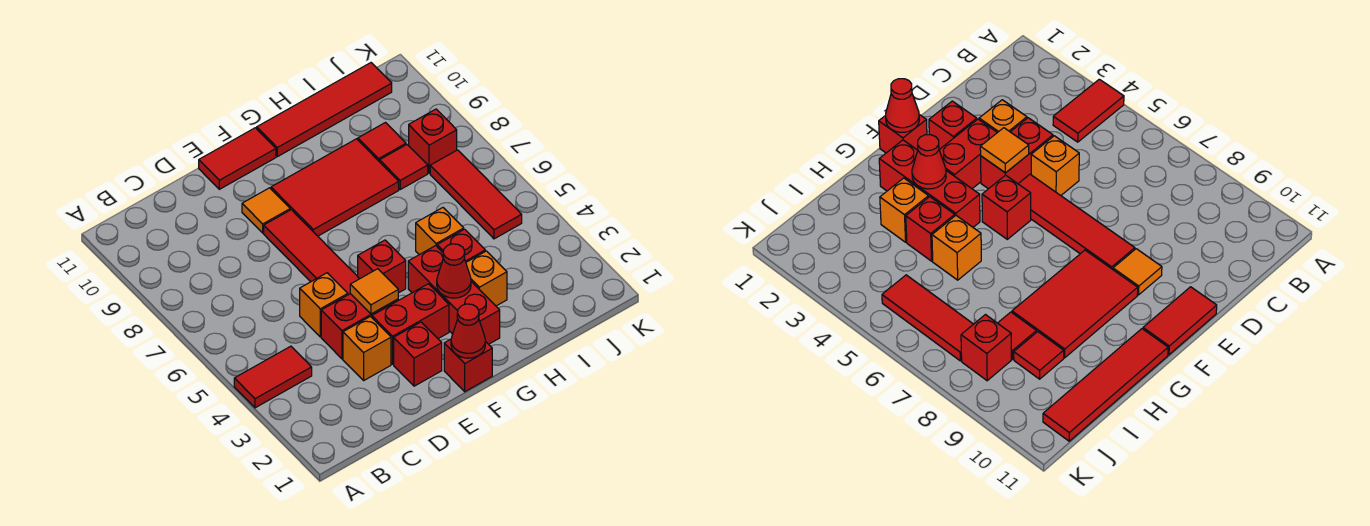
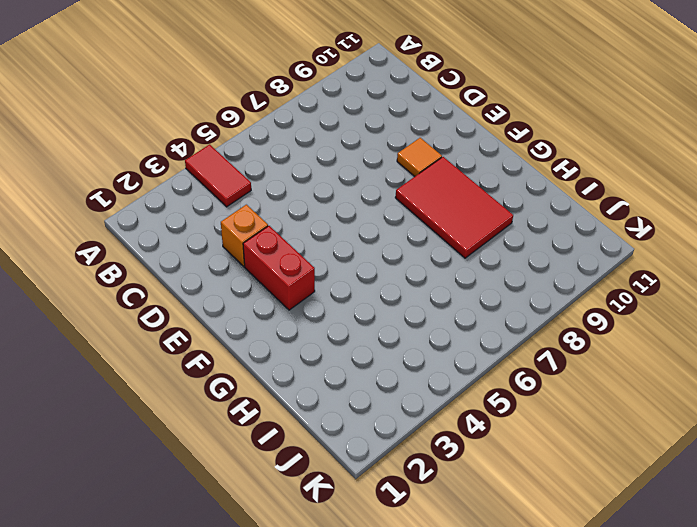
none -> red 1x2 brick [321,294,398,359]
none -> orange 1x1 brick [300,273,348,337]
none -> red 1x1 brick [394,322,442,386]

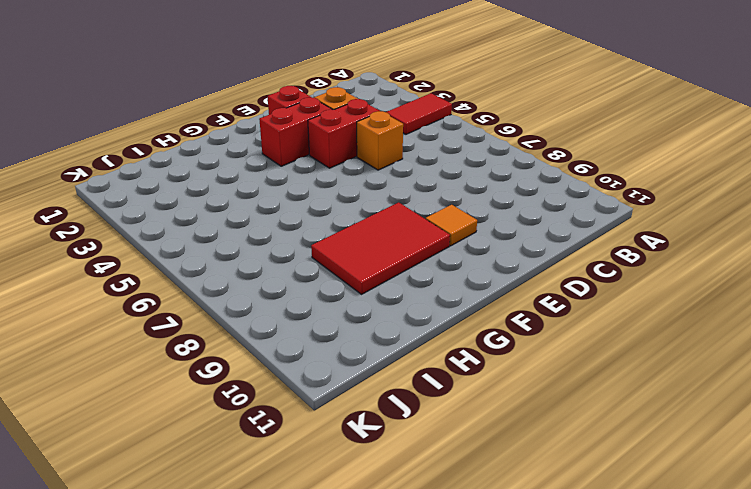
none -> red 1x4 tile [264,210,359,295]
none -> red 1x2 tile [199,128,276,189]
none -> red 1x1 brick [444,339,492,392]

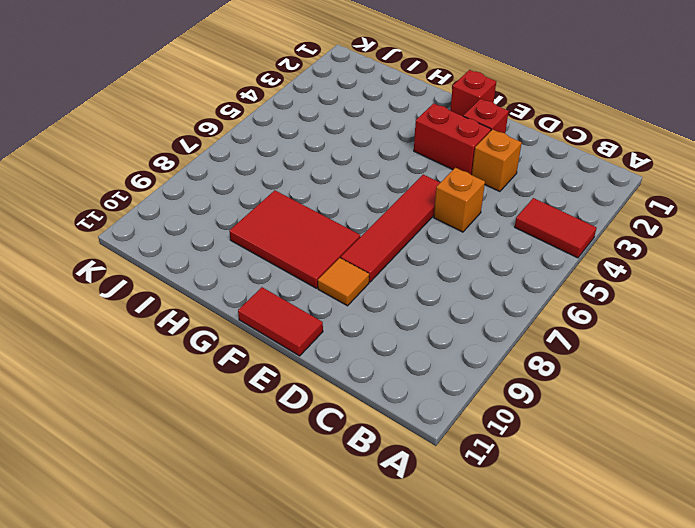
none -> red 1x2 brick [321,294,398,359]
none -> red 1x1 brick [358,240,406,293]
none -> red 1x3 brick [408,246,500,344]

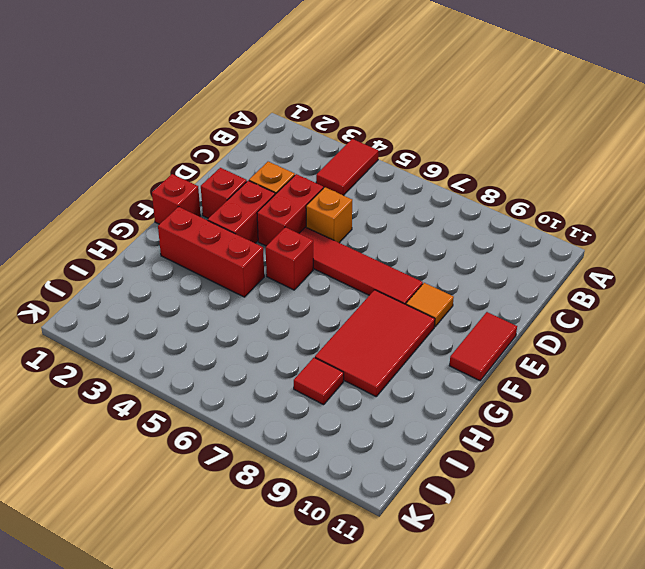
none -> red 1x4 tile [257,63,392,157]
none -> orange 1x1 brick [466,251,507,306]
none -> red 1x1 brick [437,229,485,262]

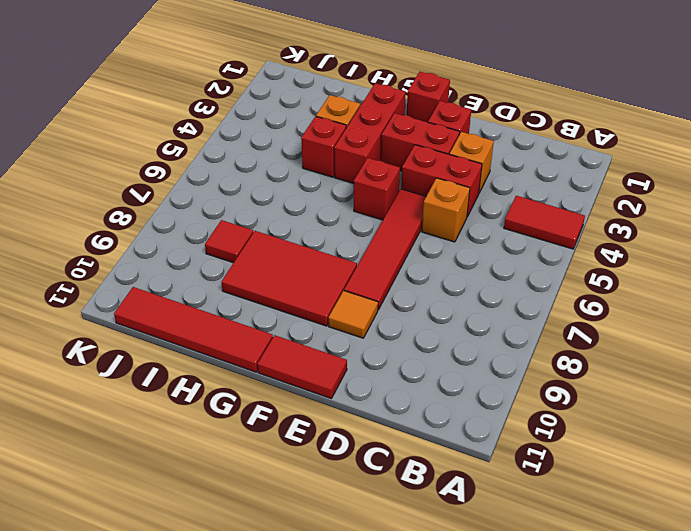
none -> orange 1x1 brick [416,208,464,255]
none -> red 1x1 tile [358,123,406,162]
none -> red 1x3 tile [430,150,522,239]

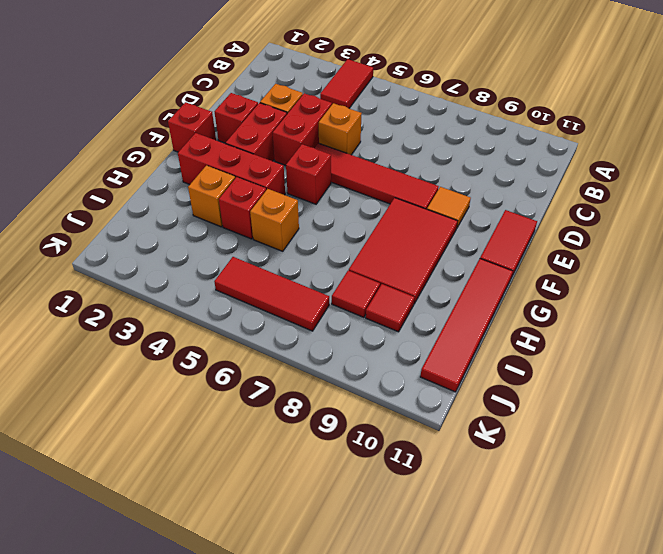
none -> red 1x1 brick [409,109,457,173]
none -> orange 1x1 tile [350,269,398,314]
none -> red 1x1 cone [451,304,485,358]

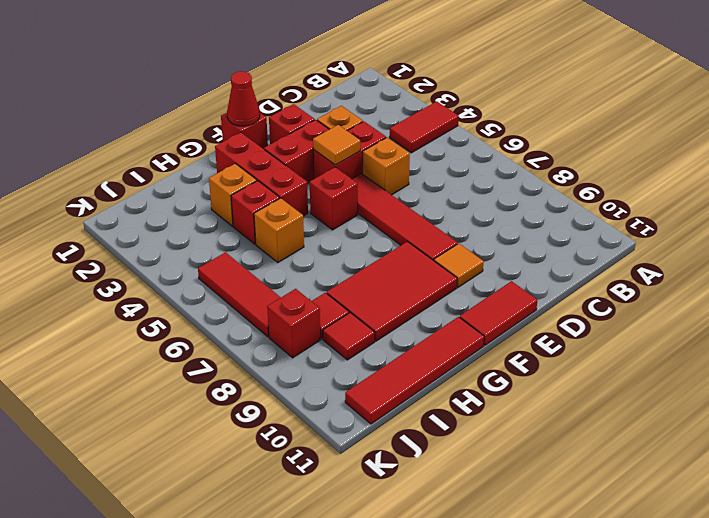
none -> red 1x1 cone [437,244,471,298]

